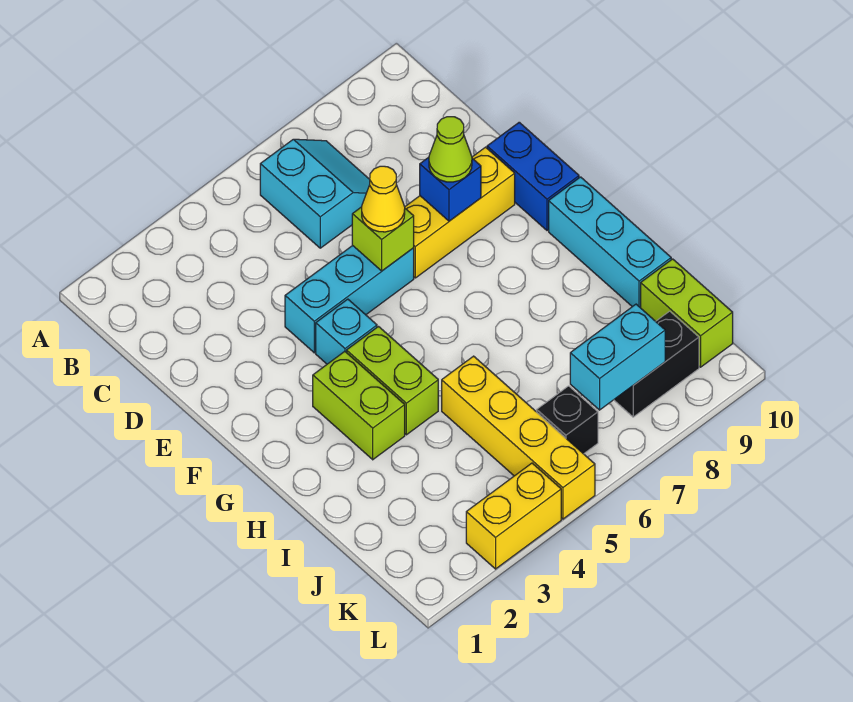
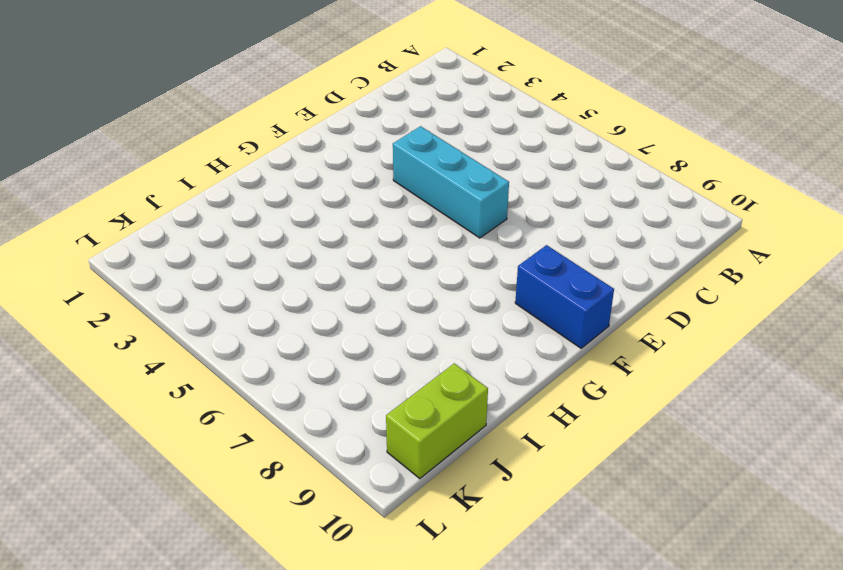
blue 1x2 brick [515,245,614,348] -> blue 1x2 brick turned to [487,122,579,231]
none -> cyan 2x2 slope [260,139,370,248]
none -> yellow 1x3 brick [405,147,515,278]
none -> cyan 1x1 brick [316,299,377,364]

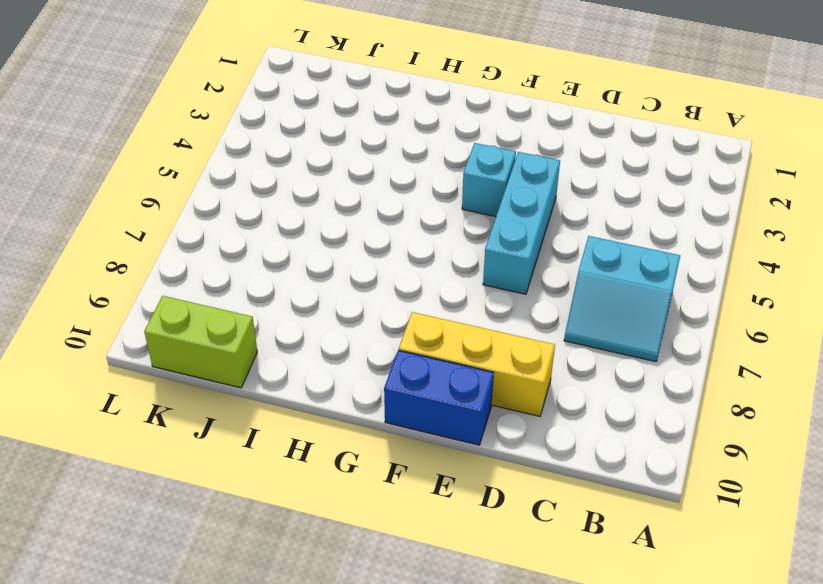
yellow 1x3 brick [399,312,555,416] -> yellow 1x3 brick turned to [405,147,515,278]
none -> lime 1x2 brick [313,351,405,460]
none -> lime 1x2 brick [347,327,438,435]
none -> cyan 1x3 brick [549,177,671,308]

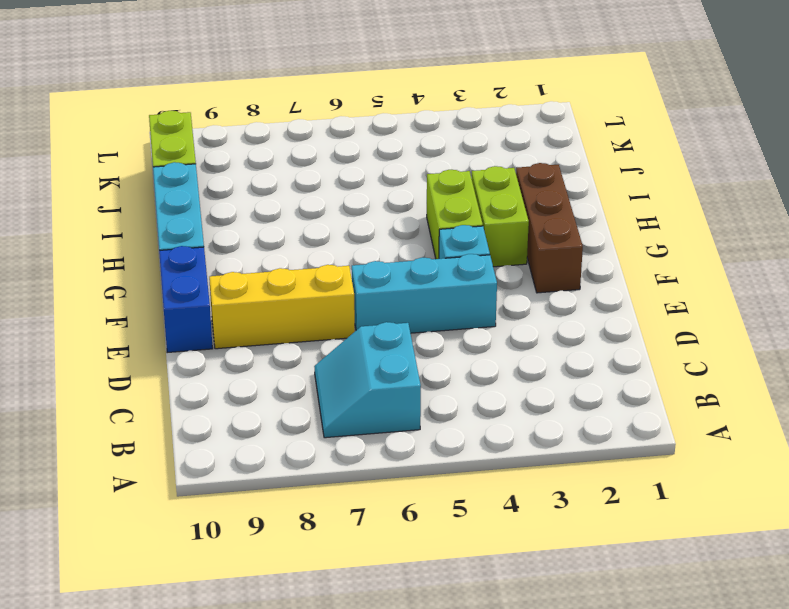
brown 1x3 brick [516,163,583,293] -> none
none -> yellow 1x4 brick [442,356,595,519]
none -> black 1x1 brick [537,386,598,454]
none -> black 1x2 brick [614,311,699,417]

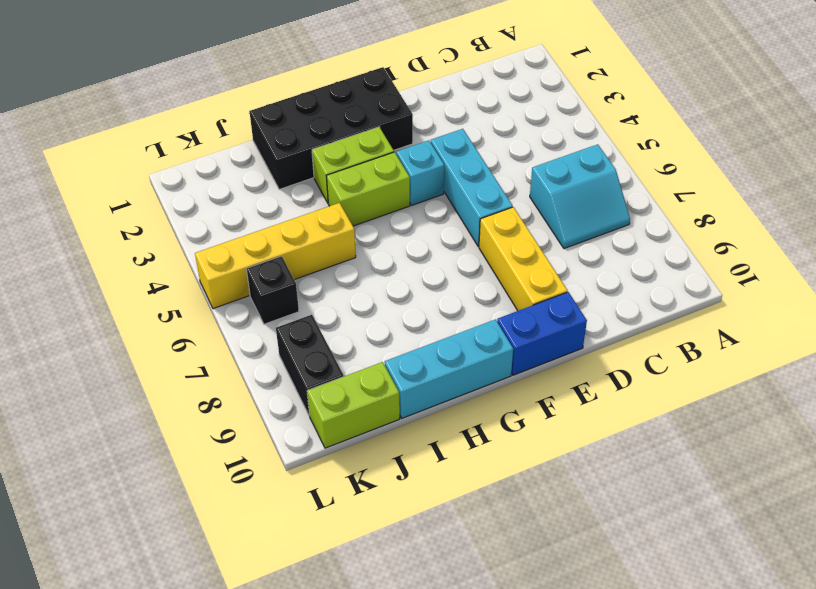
black 2x4 brick [249,67,413,189] -> none
none -> yellow 1x2 brick [466,463,561,569]
none -> lime 1x1 brick [352,207,414,271]
none -> blue 1x1 brick [420,157,481,221]

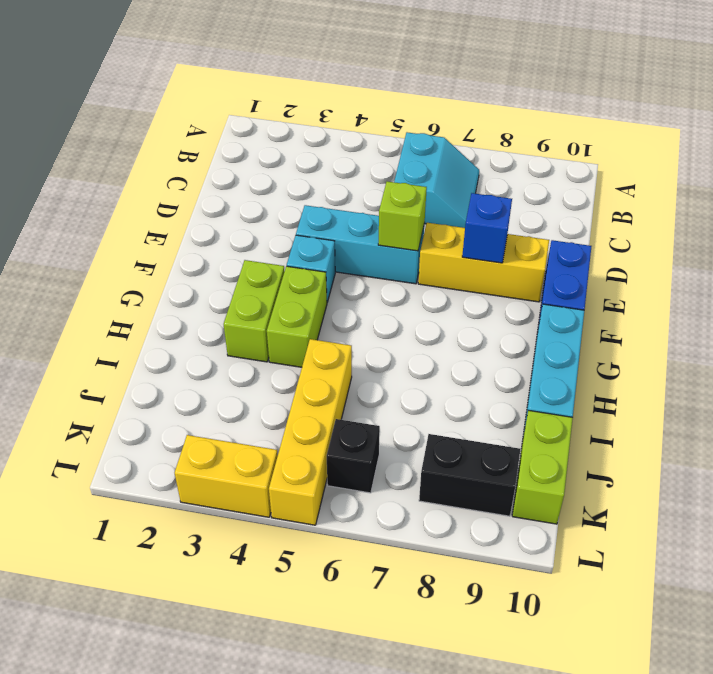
none -> cyan 1x2 brick [570,304,665,410]
none -> yellow 1x1 cone [362,166,405,232]
none -> lime 1x1 cone [429,117,472,182]

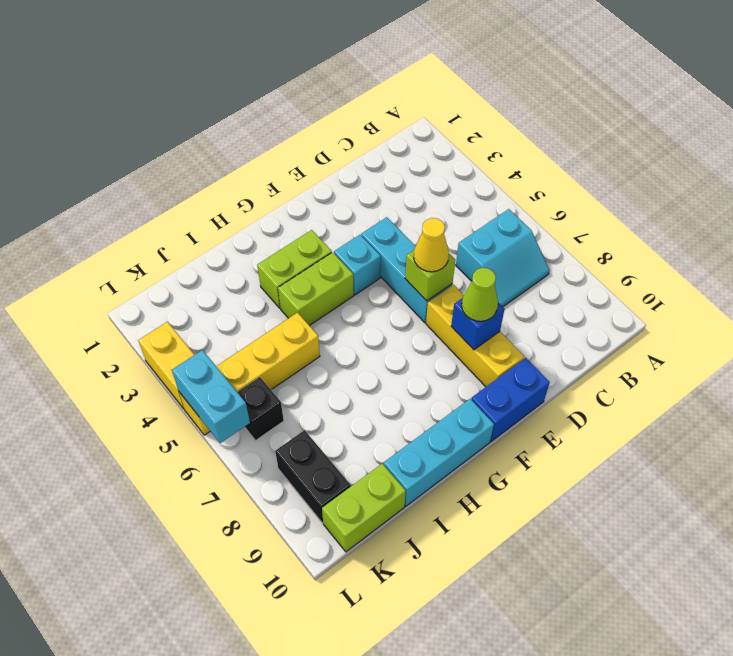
cyan 1x2 brick [172,350,250,443] -> cyan 1x2 brick moved to [570,304,665,410]

